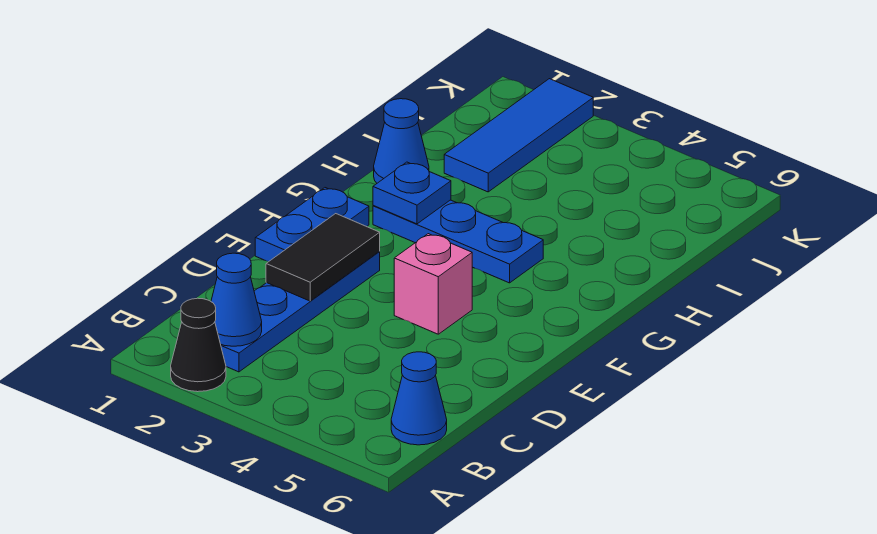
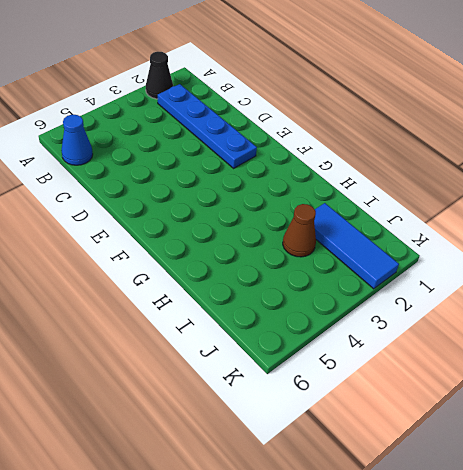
brown 1x1 cone [283,204,316,257] -> none
none -> blue 1x2 plate [255,188,369,261]
none -> pink 1x1 brick [394,234,472,334]

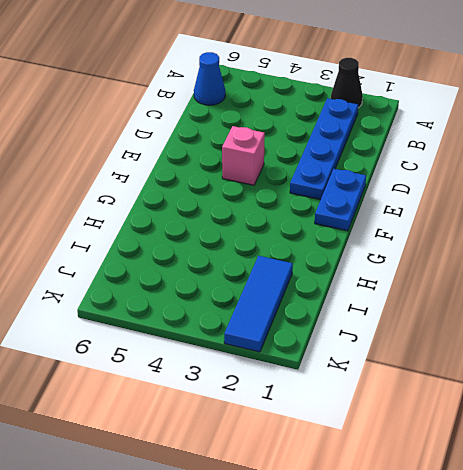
none -> blue 1x3 plate [373,200,543,283]
none -> blue 1x1 cone [374,99,429,183]

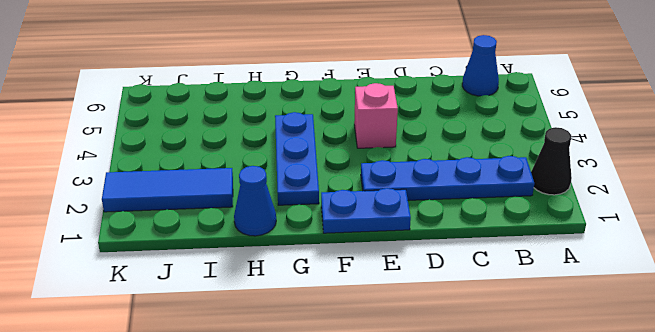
none -> blue 1x1 cone [211,253,262,346]
none -> black 1x2 tile [266,214,380,301]

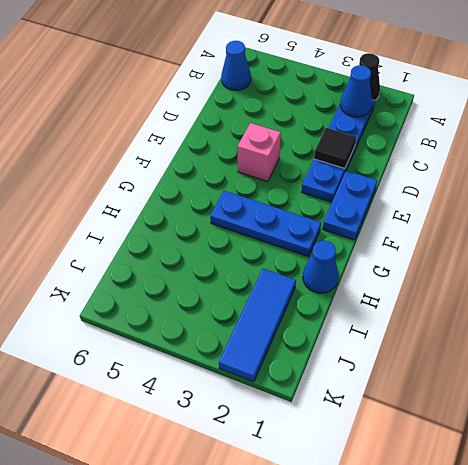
black 1x1 tile [314,128,356,168] -> black 1x2 tile [266,214,380,301]
none -> blue 1x1 plate [373,162,451,224]

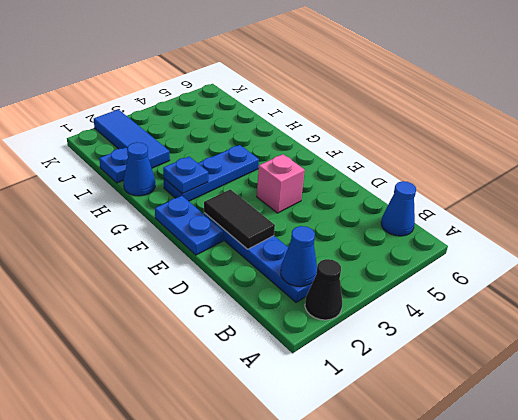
blue 1x1 plate [99,148,128,183] -> none

